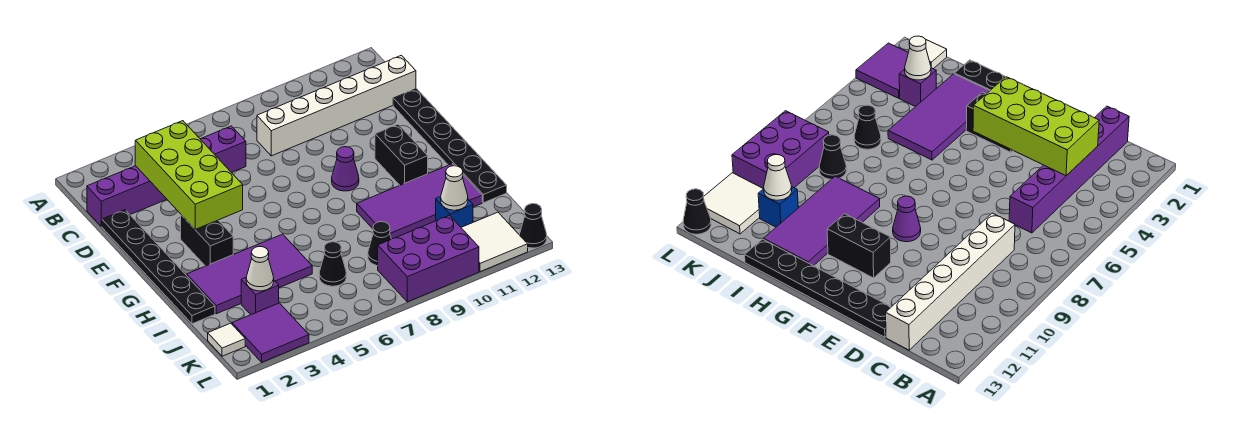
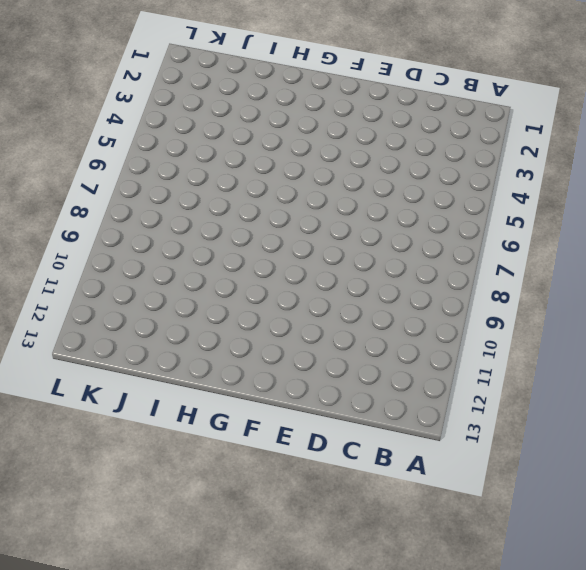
none -> purple 1x6 brick [87,126,246,226]
none -> white 1x6 brick [257,55,416,156]
none -> black 1x6 plate [102,210,215,324]

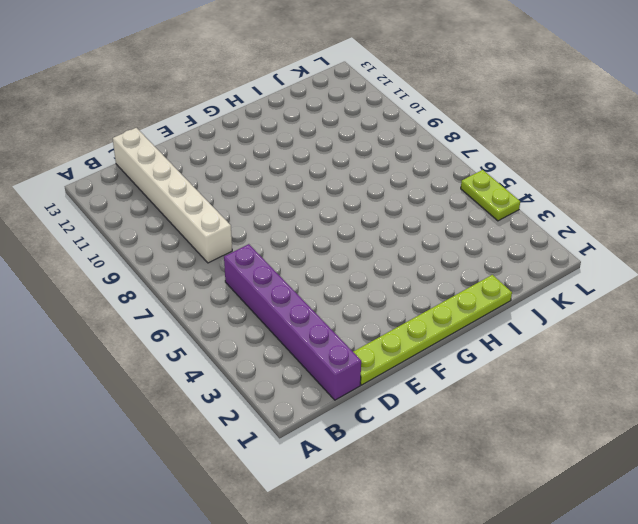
lime 1x6 plate [353,275,512,385] -> black 1x6 plate [102,210,215,324]
lime 1x2 plate [461,170,520,221] -> none
none -> black 1x6 plate [393,89,507,203]
none -> black 1x2 brick [181,215,233,266]
none -> purple 1x1 cone [332,147,359,191]

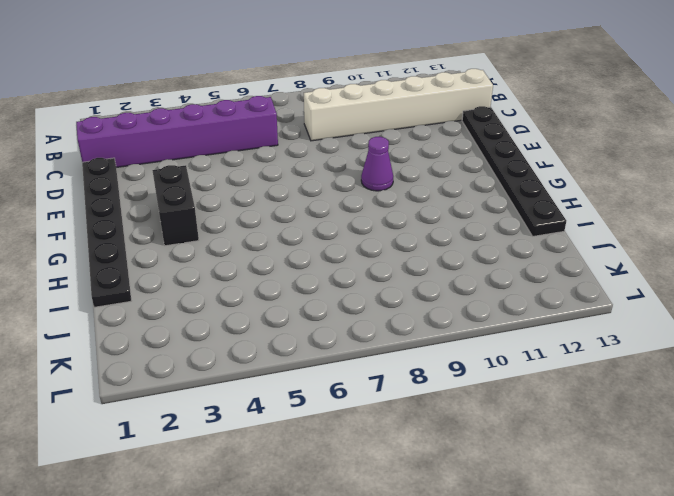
none -> black 1x2 brick [375,124,428,185]
none -> purple 2x4 tile [187,234,312,314]
none -> purple 2x4 tile [357,164,482,239]

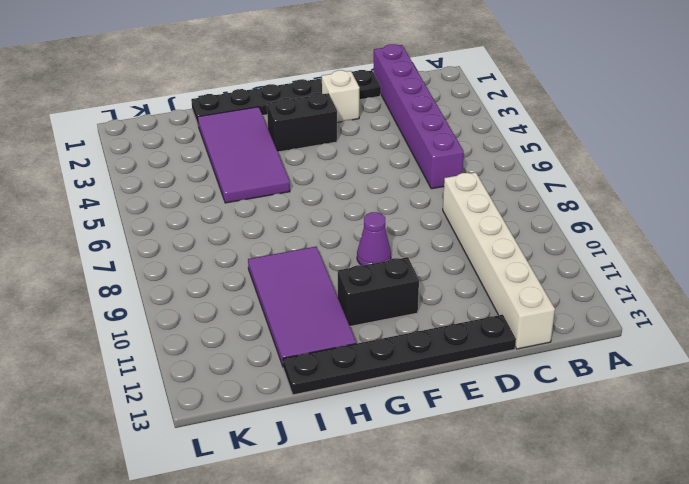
white 1x1 brick [322,70,360,122] -> none
none -> purple 1x1 brick [241,278,279,315]
none -> black 1x1 cone [319,242,346,286]
none -> black 1x1 cone [368,222,391,266]

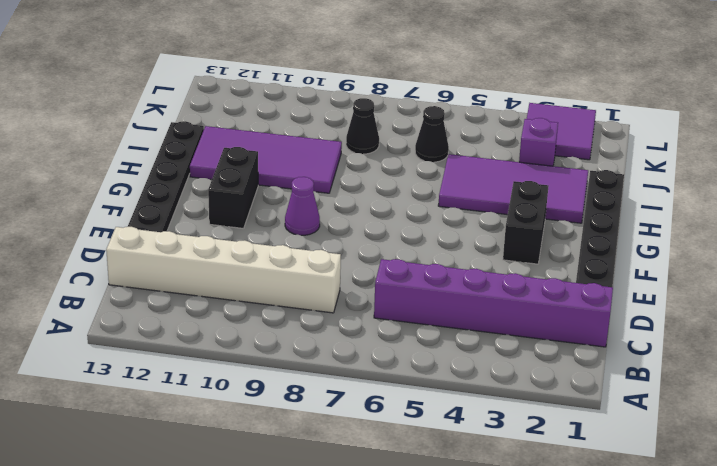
none -> blue 1x1 brick [436,197,473,227]
none -> white 1x1 tile [208,323,245,356]
none -> purple 2x3 brick [378,215,479,302]

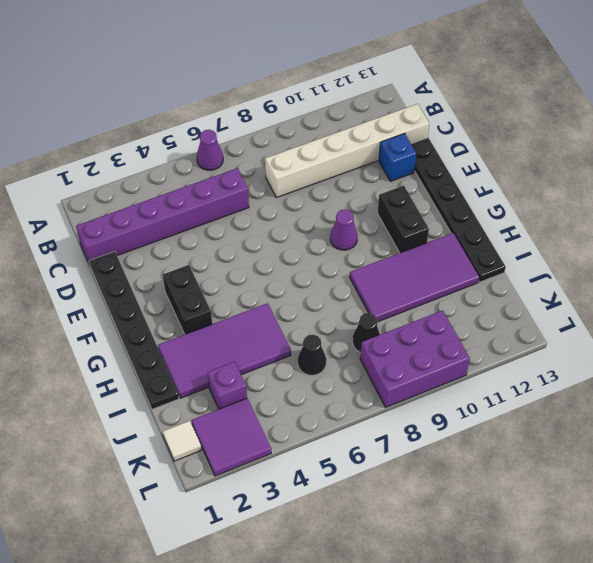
purple 1x1 cone [197,130,223,170] -> none
blue 1x1 brick [379,133,416,181] -> blue 1x1 brick moved to [436,197,473,227]
none -> white 2x2 tile [461,212,528,272]
none -> black 1x1 cone [520,204,547,248]
none -> lime 2x4 brick [135,121,243,229]

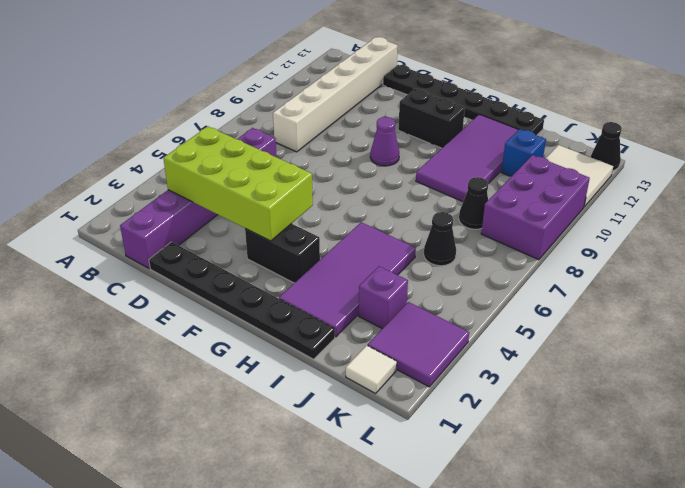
none -> white 1x1 cone [246,246,274,291]
none -> white 1x1 cone [441,166,468,210]

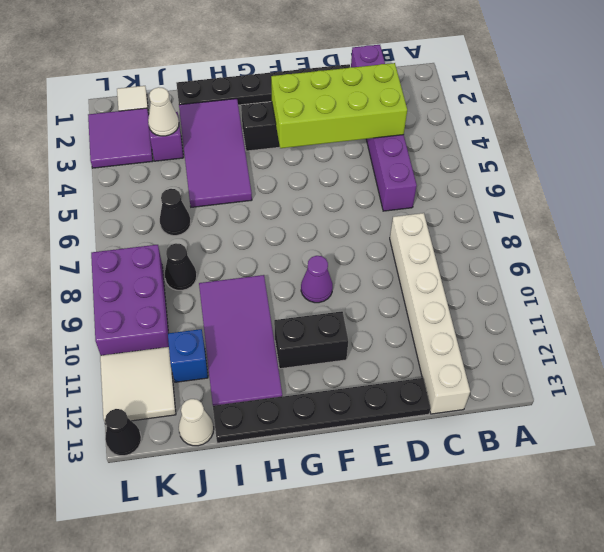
white 1x1 cone [179,399,214,446] -> white 1x1 cone moved to [441,166,468,210]

